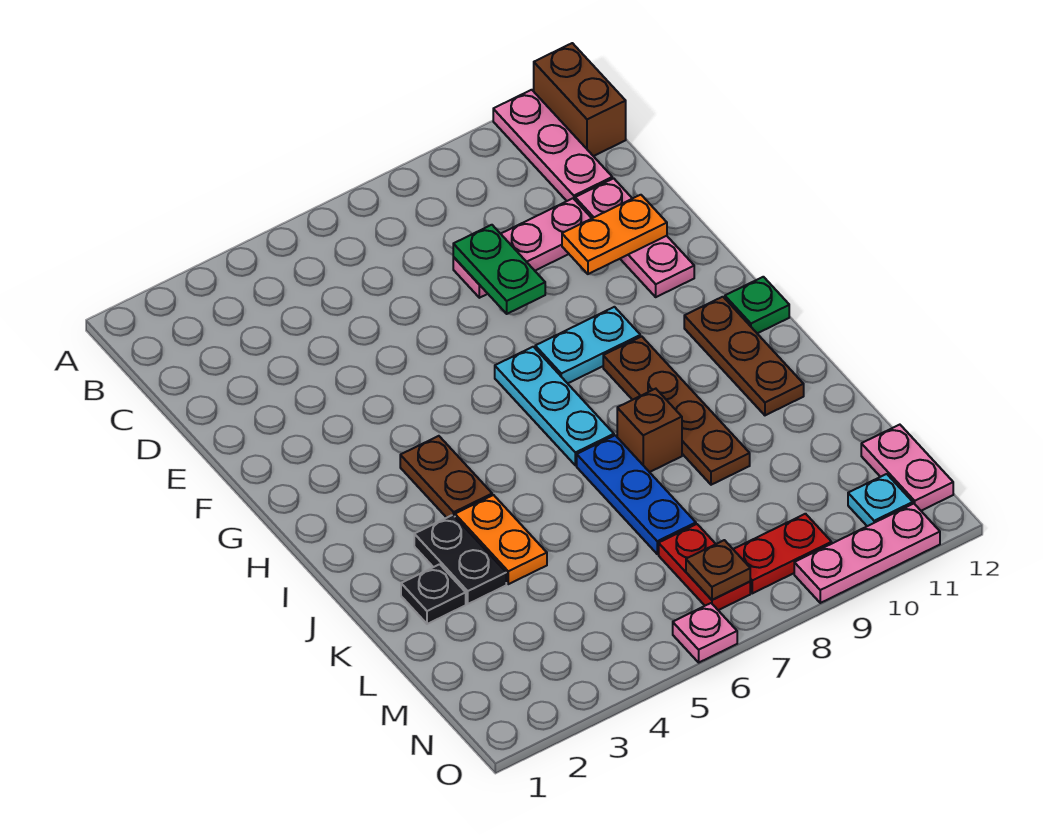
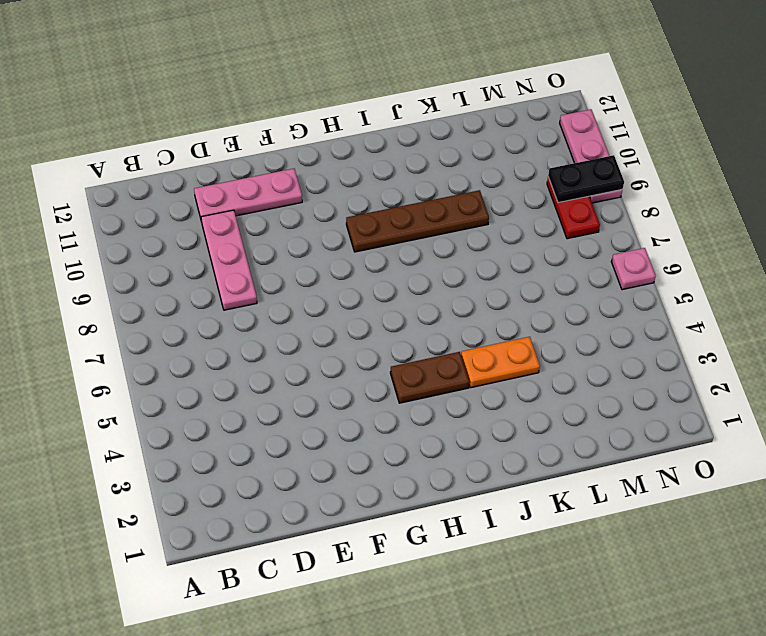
black 1x2 plate [548,155,624,203] -> black 1x2 plate moved to [414,515,506,604]
none -> pink 1x3 plate [493,90,612,201]
none -> brown 1x2 brick [534,43,626,156]
none -> cyan 1x3 plate [495,347,614,465]

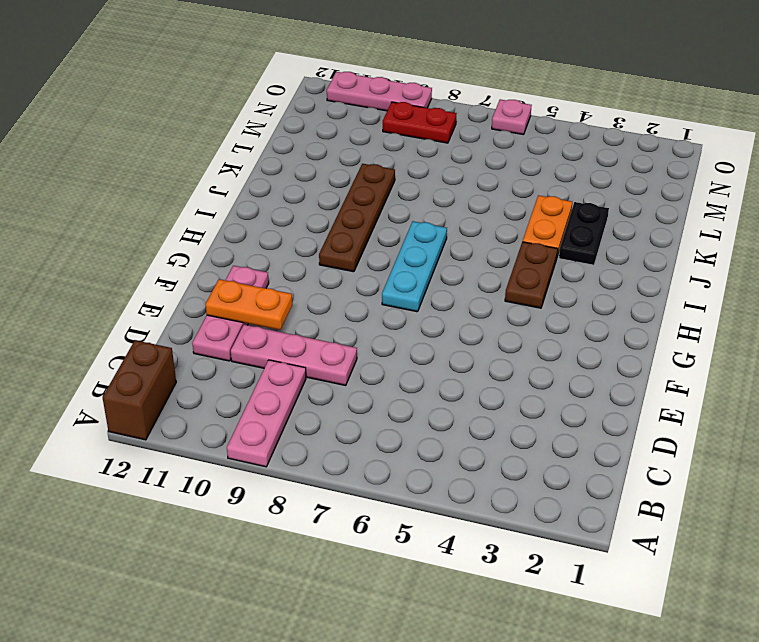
pink 1x3 plate [227,360,306,467] -> pink 1x3 plate moved to [493,90,612,201]
none -> cyan 1x2 plate [535,307,640,383]
none -> brown 1x3 plate [684,297,804,415]
none -> green 1x1 plate [725,277,789,333]

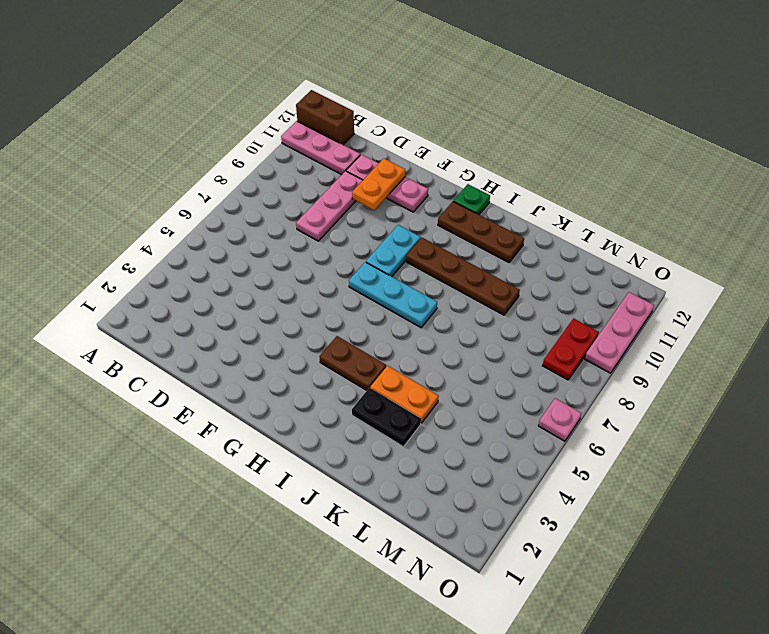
none -> blue 1x3 plate [577,435,696,554]
none -> brown 1x1 brick [617,389,682,472]
none -> black 1x1 plate [401,564,466,624]

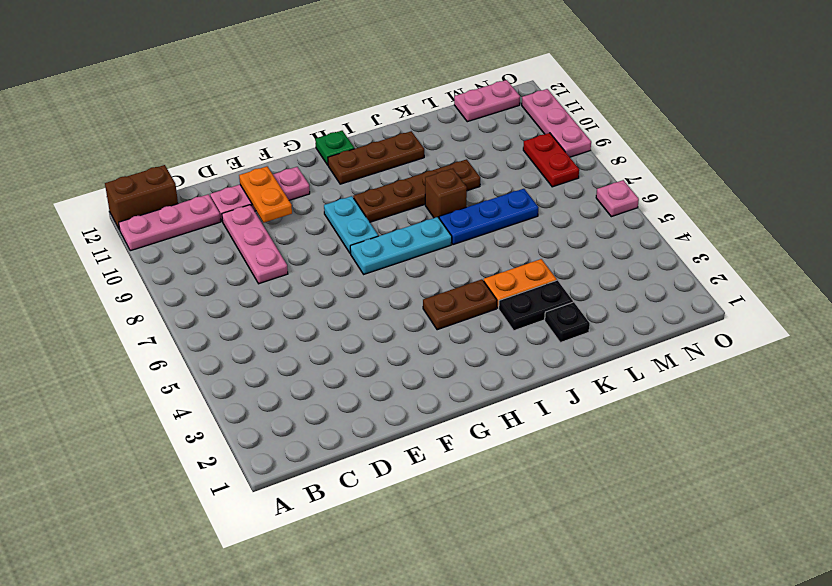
none -> red 1x2 plate [659,524,750,610]
none -> cyan 1x1 plate [848,474,913,526]
none -> green 1x2 plate [453,225,545,314]

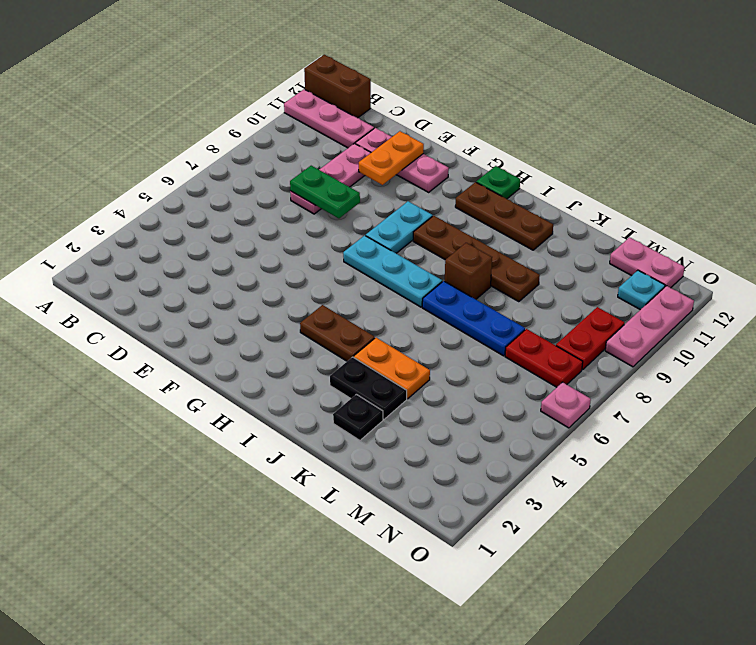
none -> brown 1x1 plate [686,540,750,600]

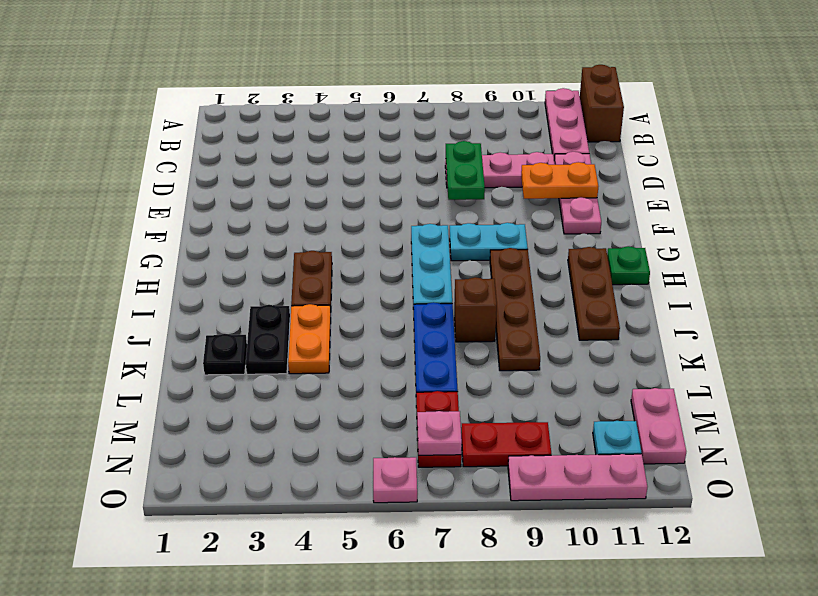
pink 1x1 plate [417,411,462,455] -> brown 1x1 plate [686,540,750,600]

